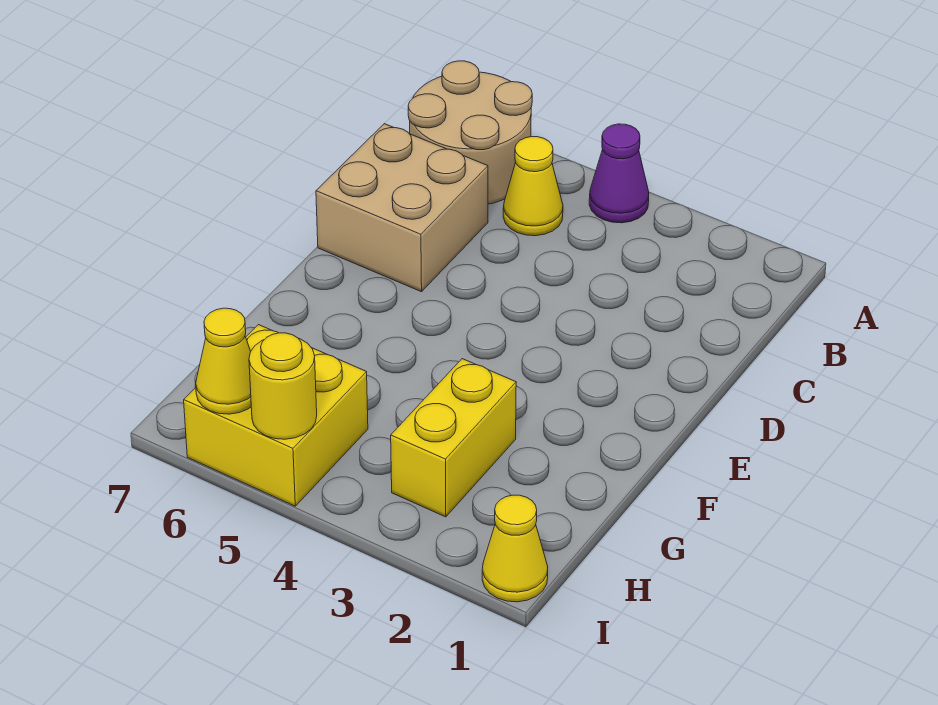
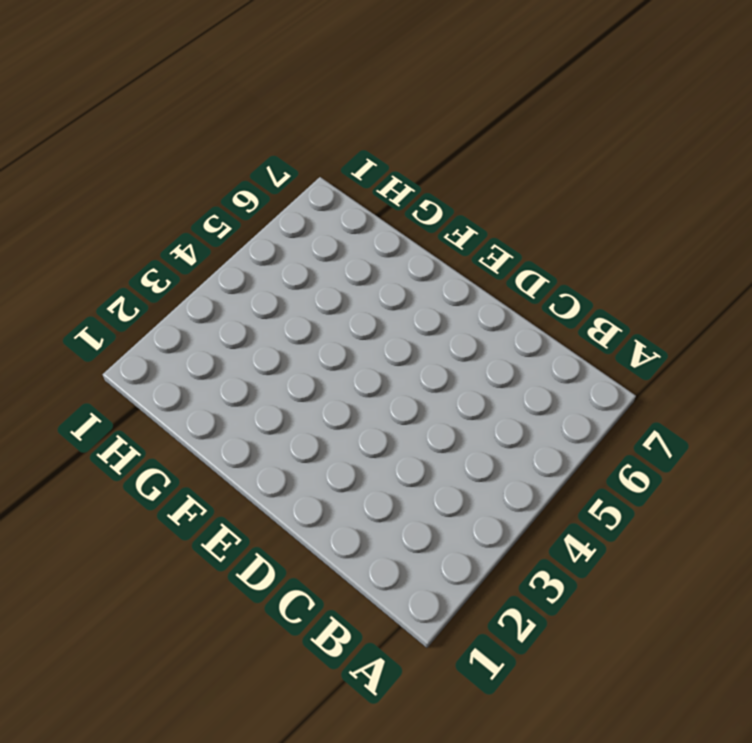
none -> purple 1x1 cone [589,124,649,223]
none -> tan 2x2 round brick [408,61,532,204]

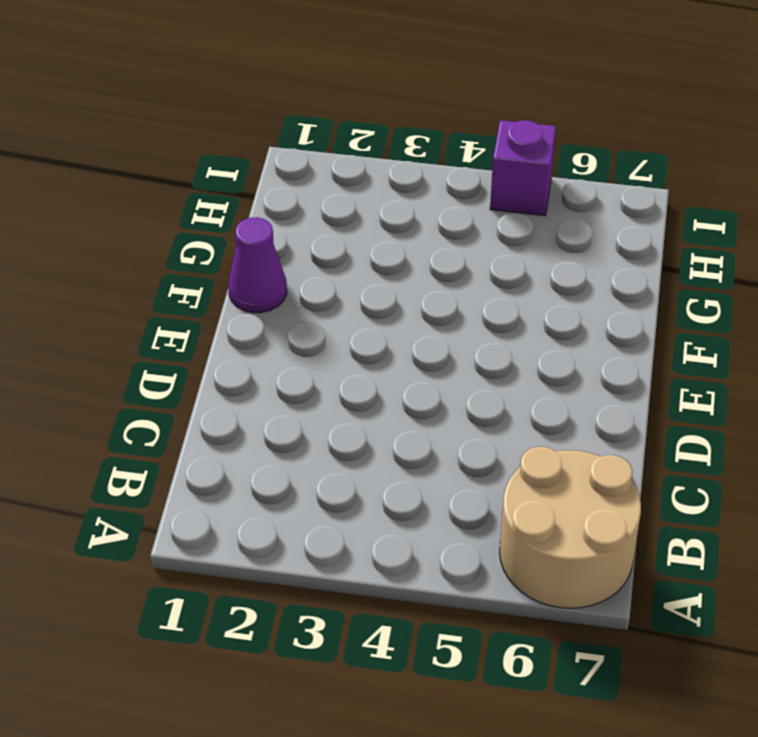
purple 1x1 cone [228,217,287,313] -> purple 1x1 cone moved to [589,124,649,223]
purple 1x1 brick [490,120,556,216] -> yellow 2x2 brick [184,325,368,506]
none -> yellow 1x1 cone [503,137,563,236]
none -> tan 2x2 brick [316,124,488,292]

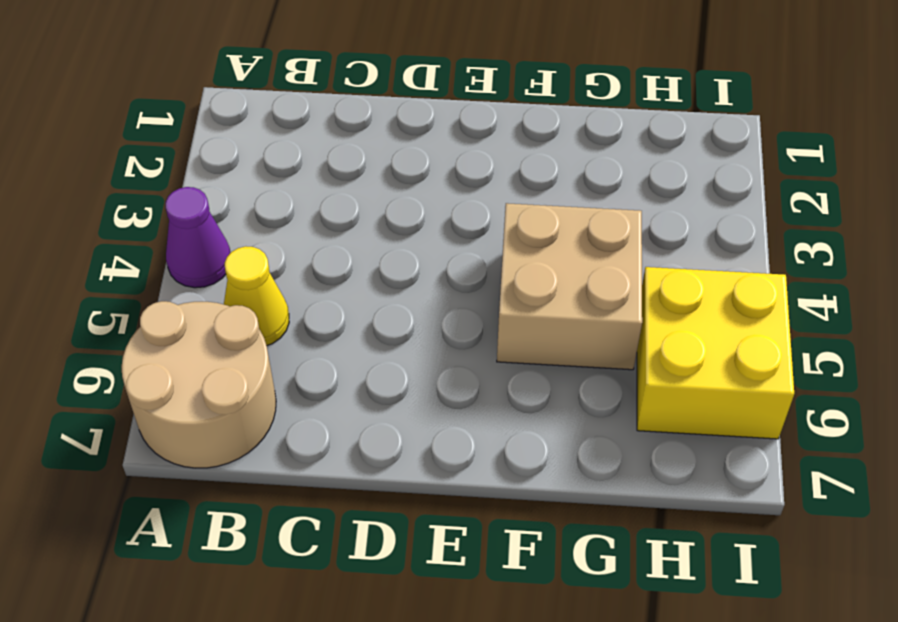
tan 2x2 brick [497,203,642,370] -> tan 2x2 brick moved to [316,124,488,292]
none -> yellow 1x2 brick [391,359,516,517]
none -> yellow 1x1 cone [482,495,548,602]

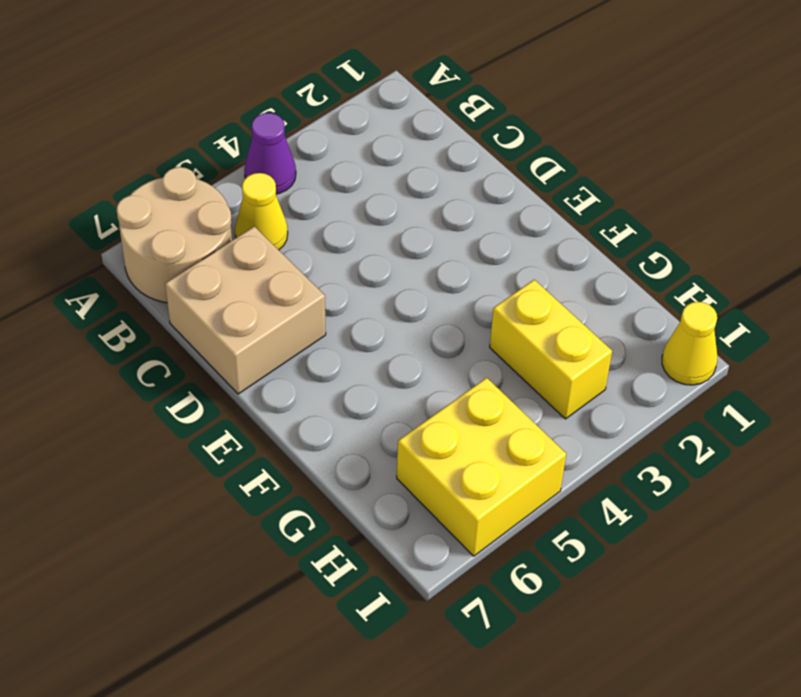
none -> yellow 1x1 round brick [249,333,317,439]
none -> yellow 1x1 cone [196,308,251,414]

